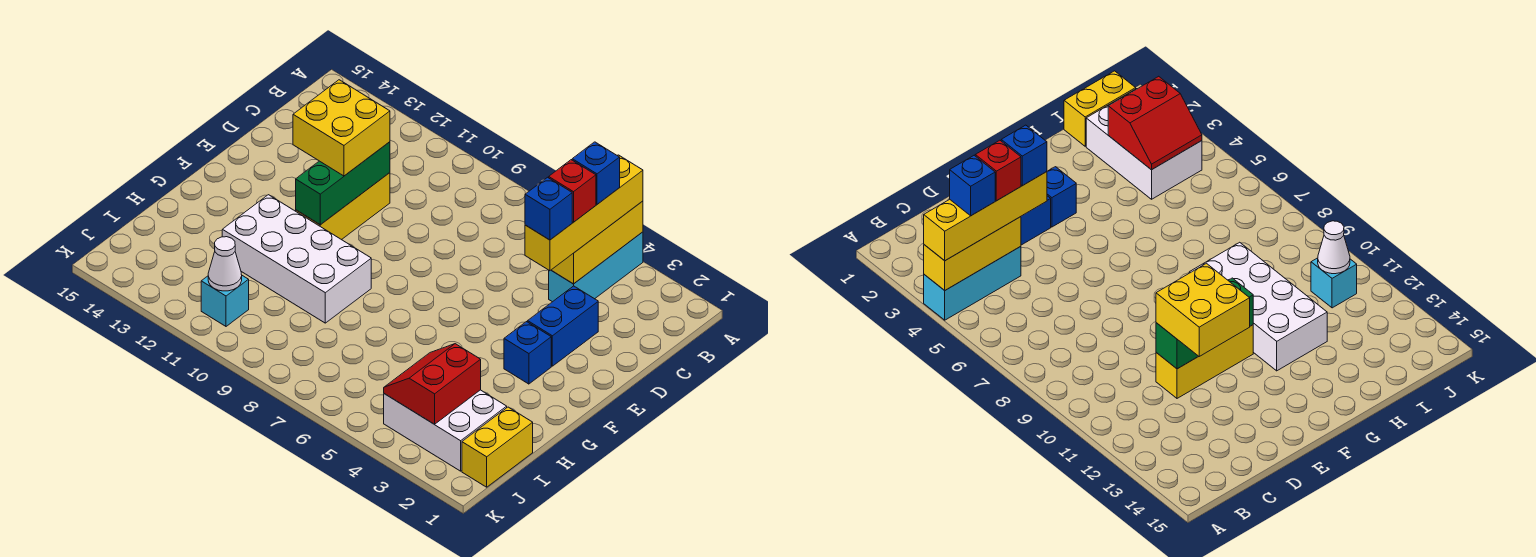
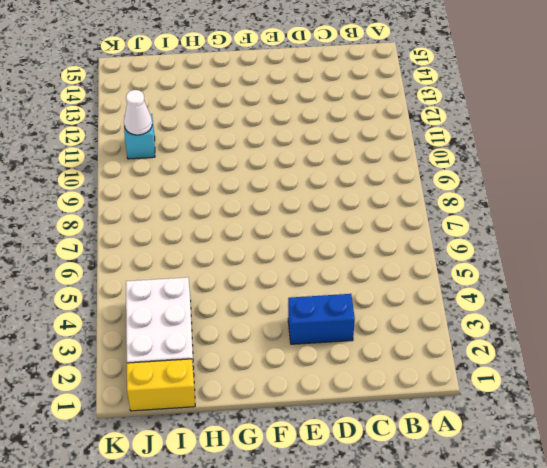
none -> cyan 1x3 brick [549,232,643,302]
none -> yellow 1x3 brick [296,173,390,240]
none -> blue 1x1 brick [504,322,551,384]

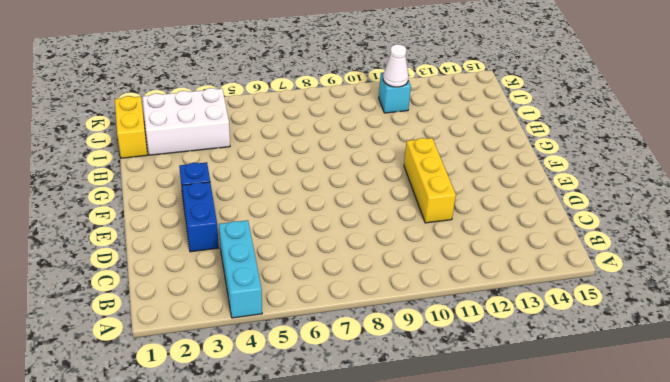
none -> white 2x4 brick [222,195,371,323]
none -> yellow 1x3 brick [551,201,643,284]
none -> green 1x3 brick [296,142,390,225]

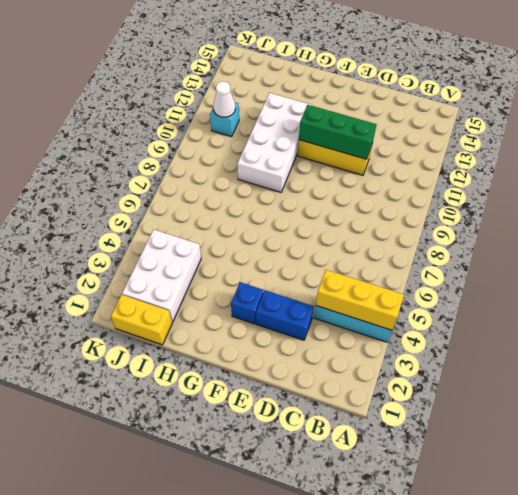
none -> red 2x2 slope [384,344,481,424]
none -> yellow 1x4 brick [525,155,643,271]
none -> yellow 2x2 brick [293,80,390,176]

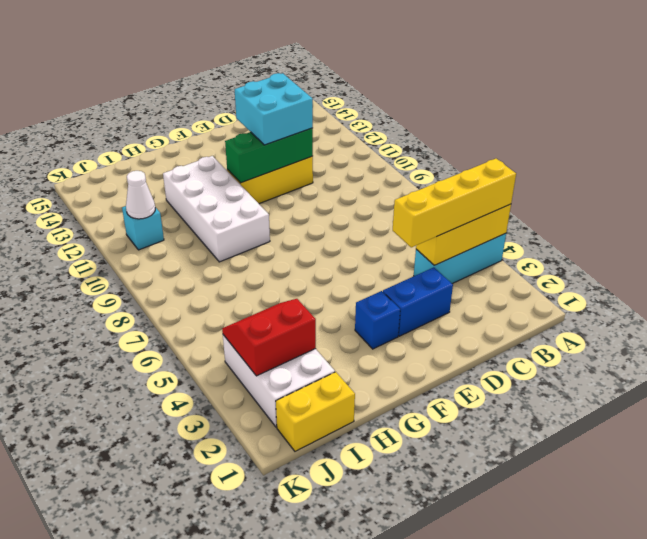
cyan 2x2 brick [235,73,313,145] -> yellow 2x2 brick [293,80,390,176]
none -> blue 1x1 brick [572,142,620,204]
none -> red 1x1 brick [549,160,596,222]
none -> blue 1x1 brick [525,177,572,240]

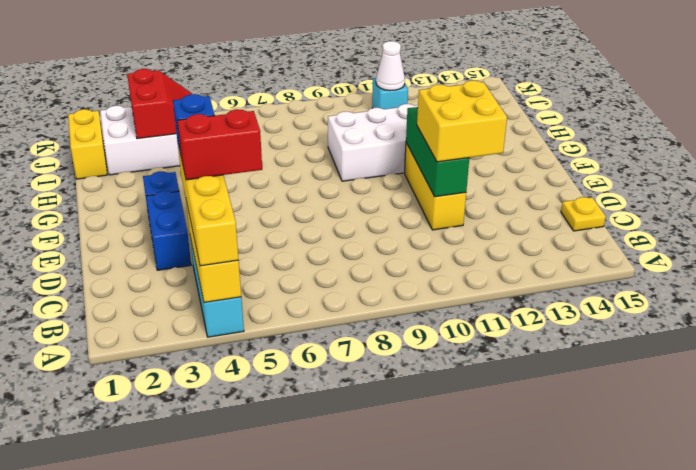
red 1x2 brick [177,109,262,180] -> red 1x1 brick [549,160,596,222]
yellow 1x1 plate [561,197,606,231] -> none
none -> blue 1x1 brick [572,142,620,204]

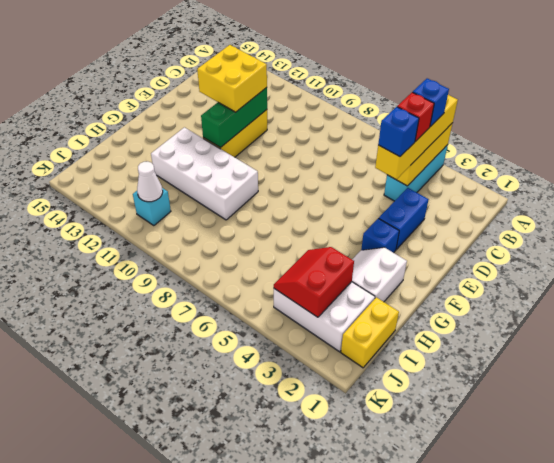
white 2x2 slope [352,247,407,302] -> none

